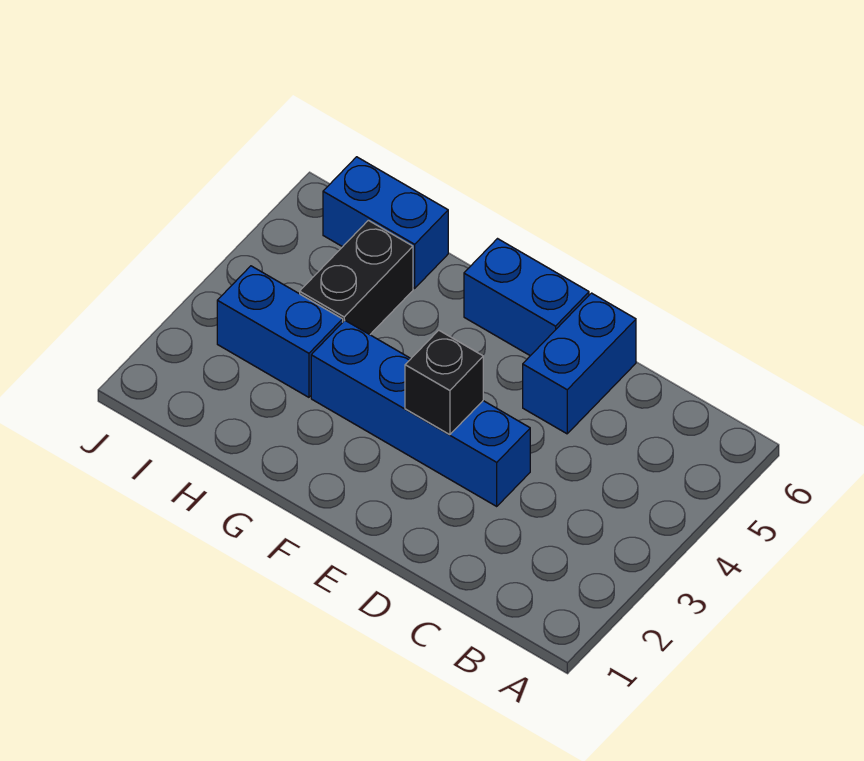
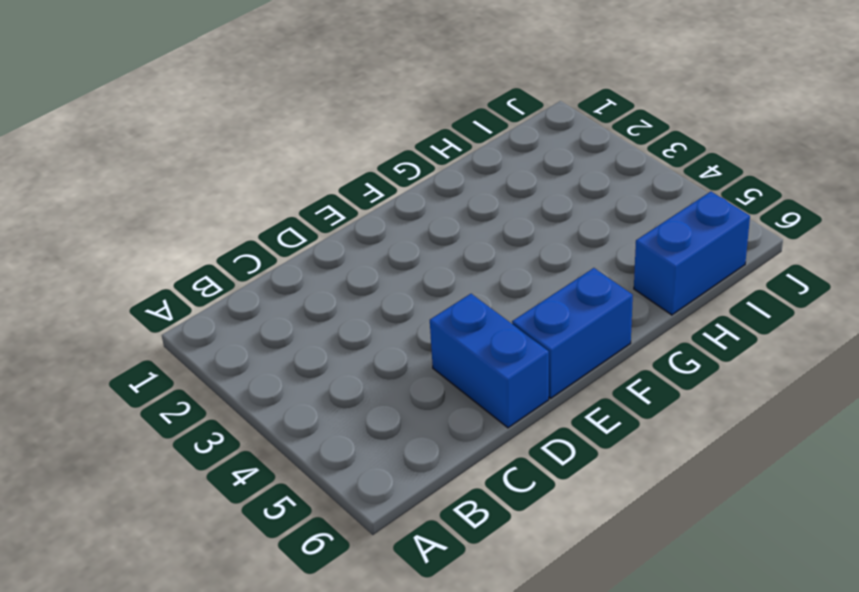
none -> blue 1x4 brick [311,320,530,506]
none -> blue 1x2 brick [217,266,343,397]

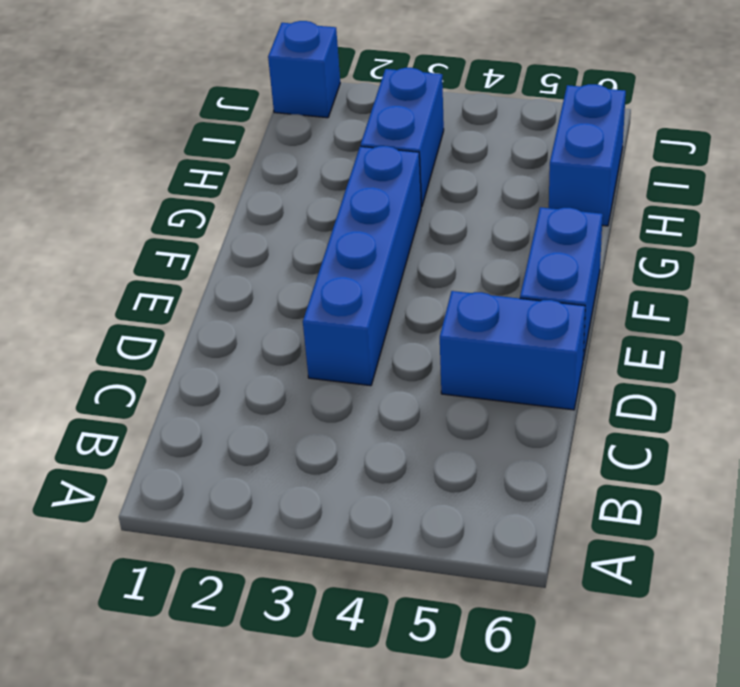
blue 1x1 brick [268,21,340,118] -> none
none -> black 1x2 brick [300,220,413,335]
none -> black 1x1 brick [405,330,483,435]

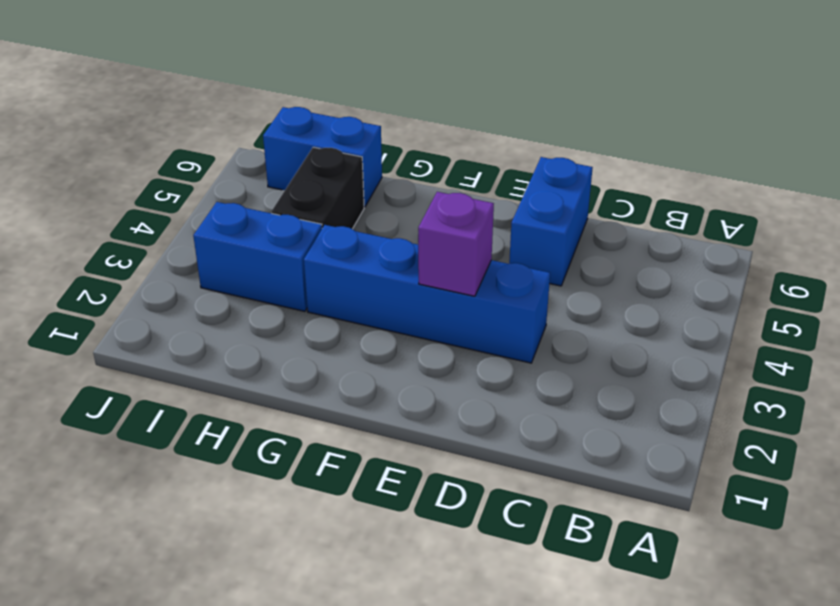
purple 1x1 brick [418,192,494,296] -> black 1x1 brick [405,330,483,435]
none -> blue 1x2 brick [464,239,589,356]

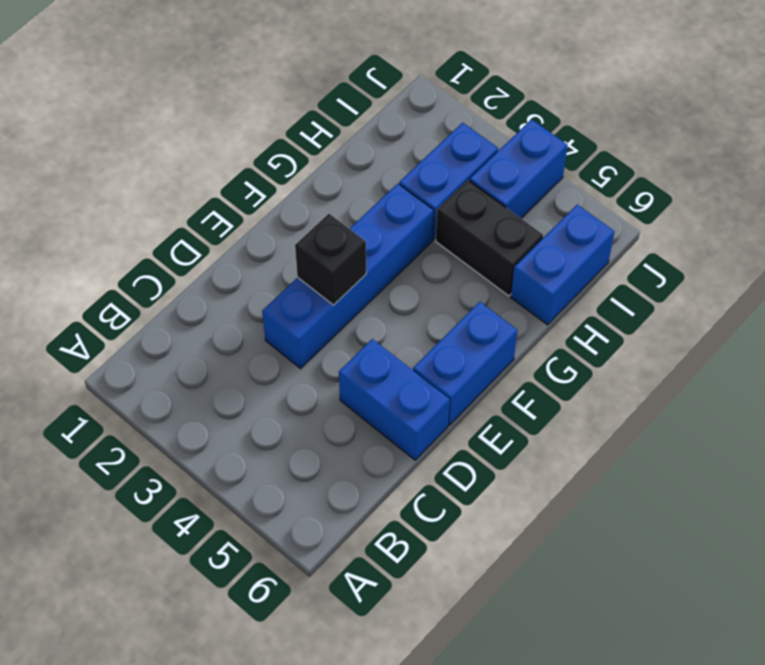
blue 1x2 brick [470,119,568,218] -> none

